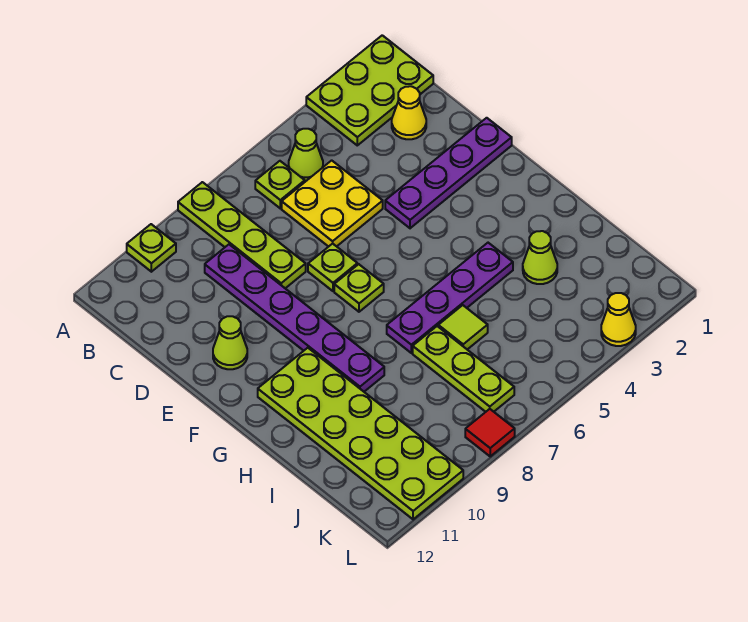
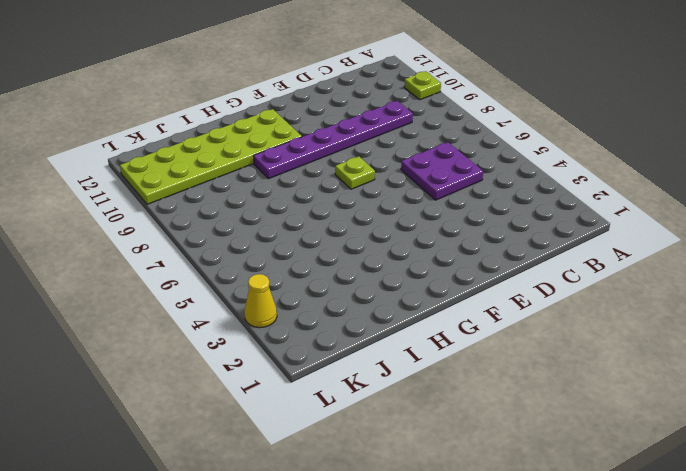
purple 2x2 plate [401,142,483,200] -> yellow 2x2 plate [282,160,383,247]
none -> lime 2x3 plate [306,35,433,145]
none -> lime 1x4 plate [178,182,306,288]
none -> lime 1x1 cone [289,129,323,182]

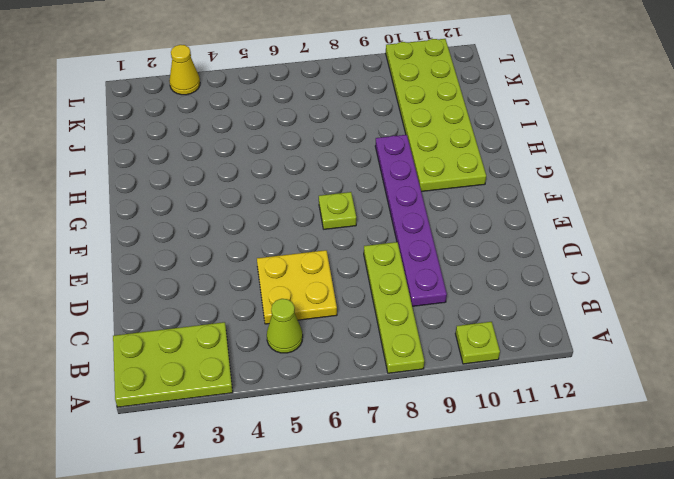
none -> lime 1x1 plate [255,161,305,208]
none -> yellow 1x1 cone [392,86,426,139]
none -> purple 1x4 plate [385,118,512,228]

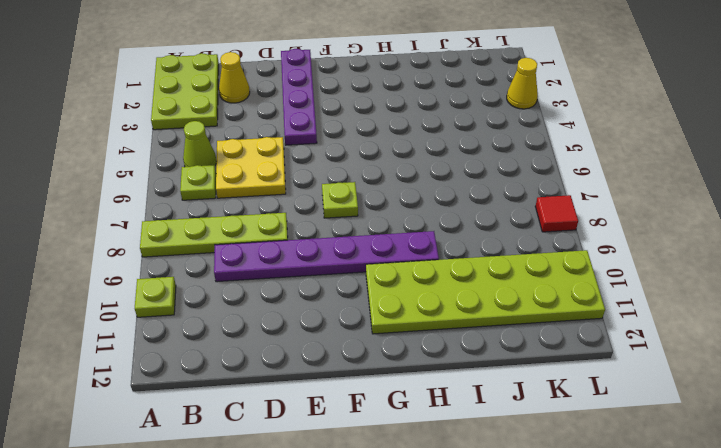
none -> lime 1x1 plate [308,244,357,291]
none -> lime 1x1 cone [213,316,247,369]
none -> purple 1x4 plate [387,243,513,353]

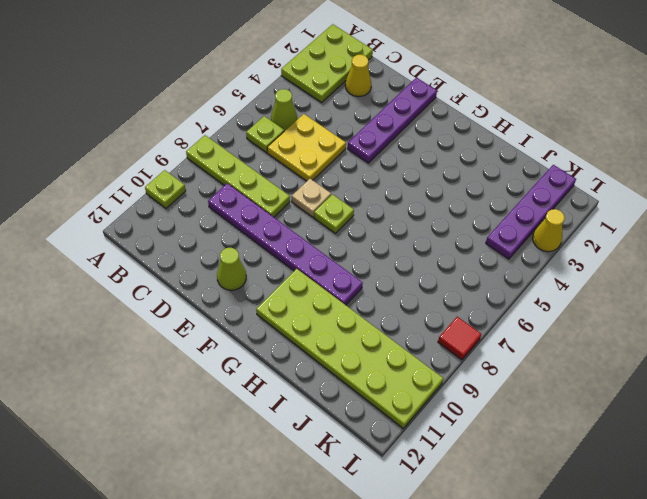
tan 1x1 plate [292,179,331,217] -> lime 1x1 plate [308,244,357,291]
purple 1x4 plate [486,165,576,259] -> purple 1x4 plate moved to [387,243,513,353]
none -> lime 1x1 cone [523,231,557,284]
none -> lime 1x1 tile [438,305,488,349]
none -> lime 1x3 plate [413,326,514,412]

